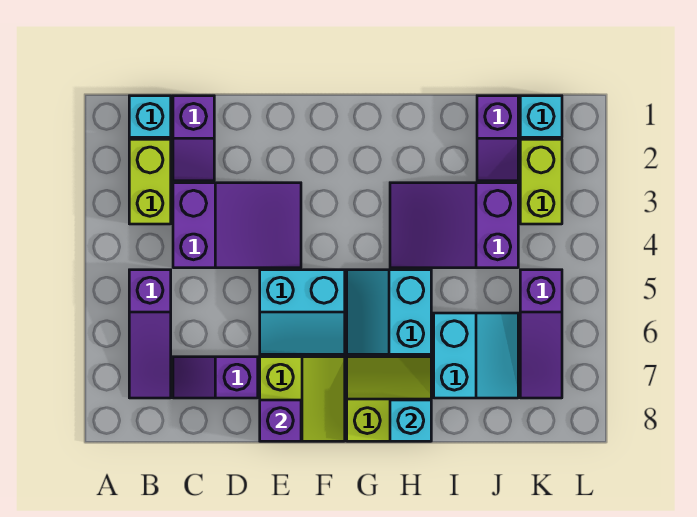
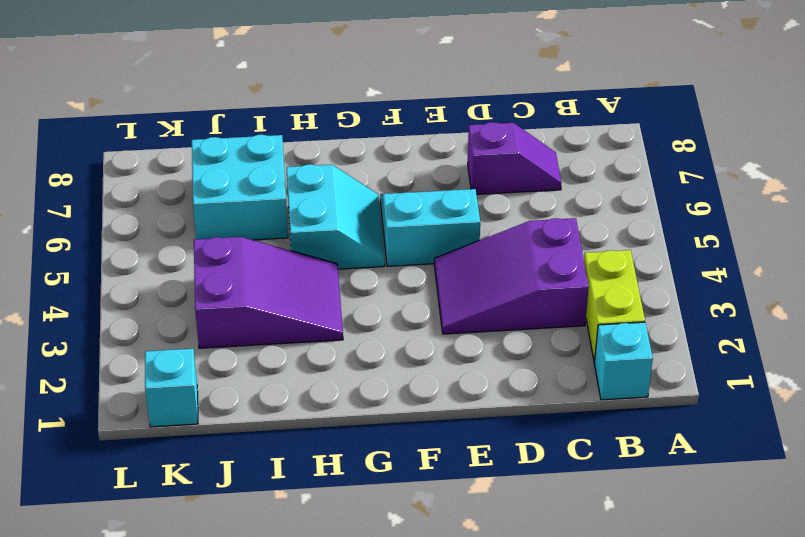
cyan 2x2 brick [192,135,288,240] -> cyan 2x2 slope [434,313,518,398]
none -> purple 1x3 slope [129,270,171,398]
none -> purple 1x2 slope [173,96,214,181]
none -> lime 2x2 slope [260,357,345,441]

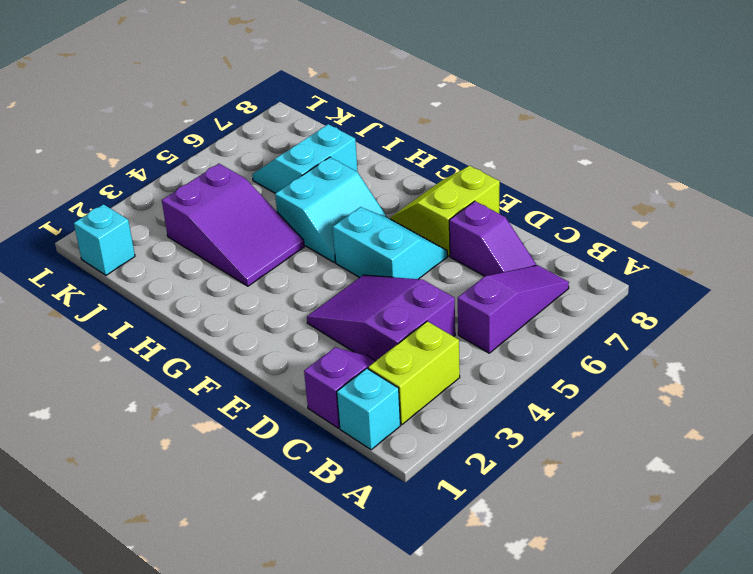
none -> lime 2x2 slope [347,357,431,441]
none -> purple 1x2 slope [477,96,518,181]
none -> lime 1x2 brick [520,139,562,224]

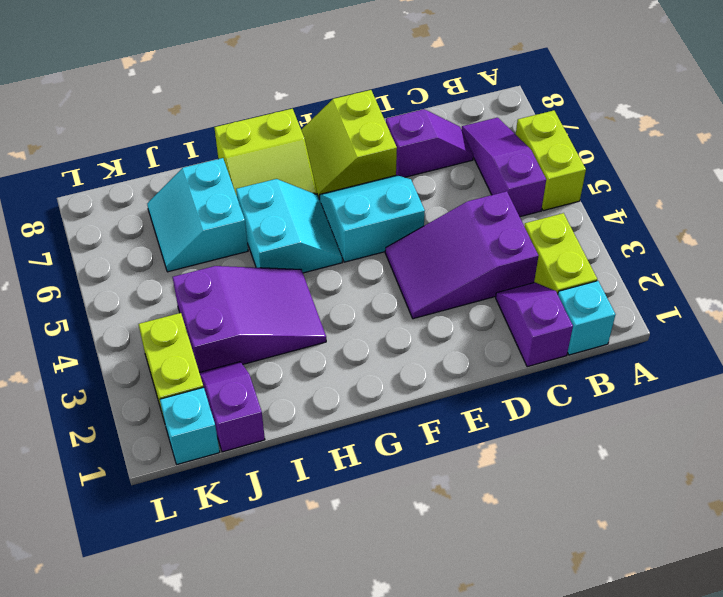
lime 1x2 brick [516,110,586,211] -> none
none -> purple 1x3 slope [520,270,562,398]
none -> purple 1x1 brick [260,400,301,441]
none -> cyan 1x1 brick [390,400,431,441]

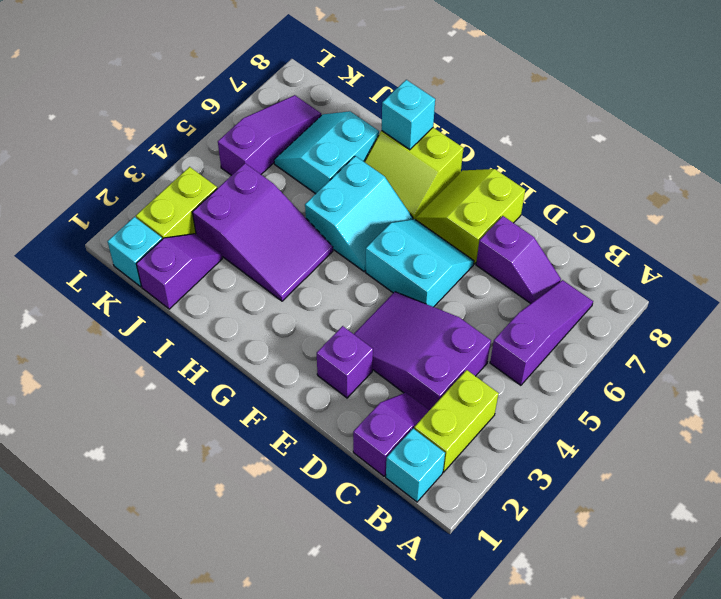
purple 1x1 brick [317,326,373,398] -> purple 1x1 brick moved to [260,400,301,441]

